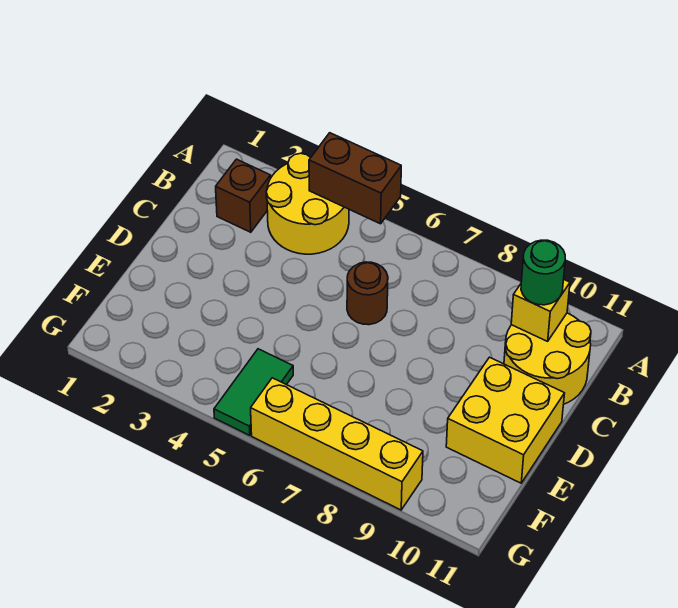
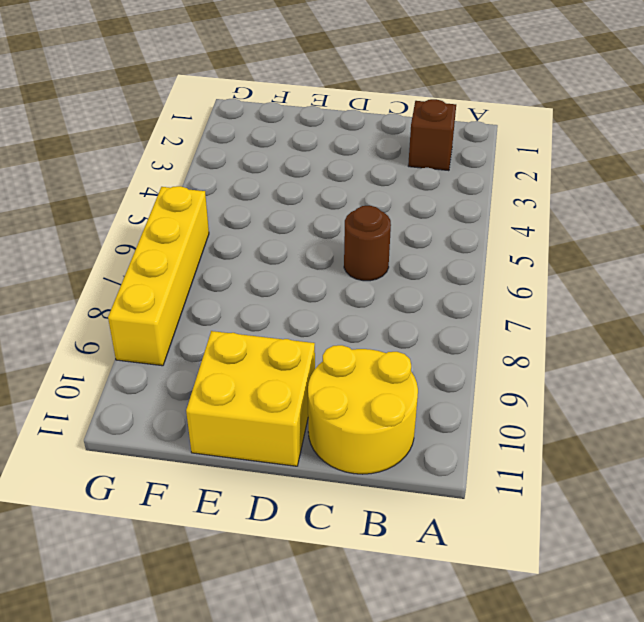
none -> yellow 2x2 round brick [266,153,349,254]
none -> green 1x2 tile [214,349,293,435]

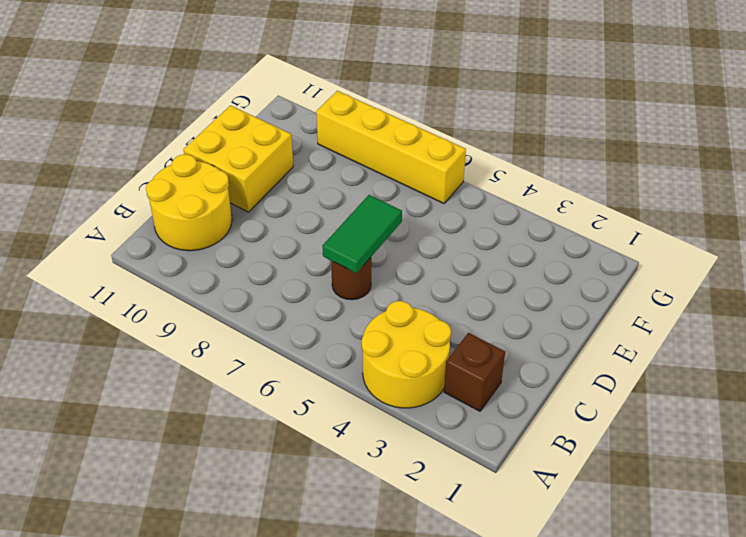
green 1x2 tile [322,195,402,273] -> green 1x2 tile moved to [214,349,293,435]
none -> brown 1x2 brick [309,133,401,224]
none -> yellow 1x1 brick [511,280,570,341]

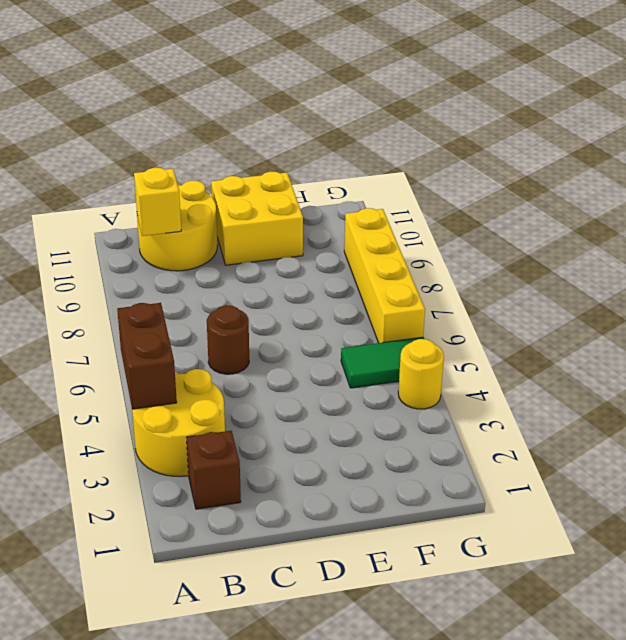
yellow 1x1 round brick [398,339,444,409] -> none
none -> green 1x1 round brick [521,240,565,305]

